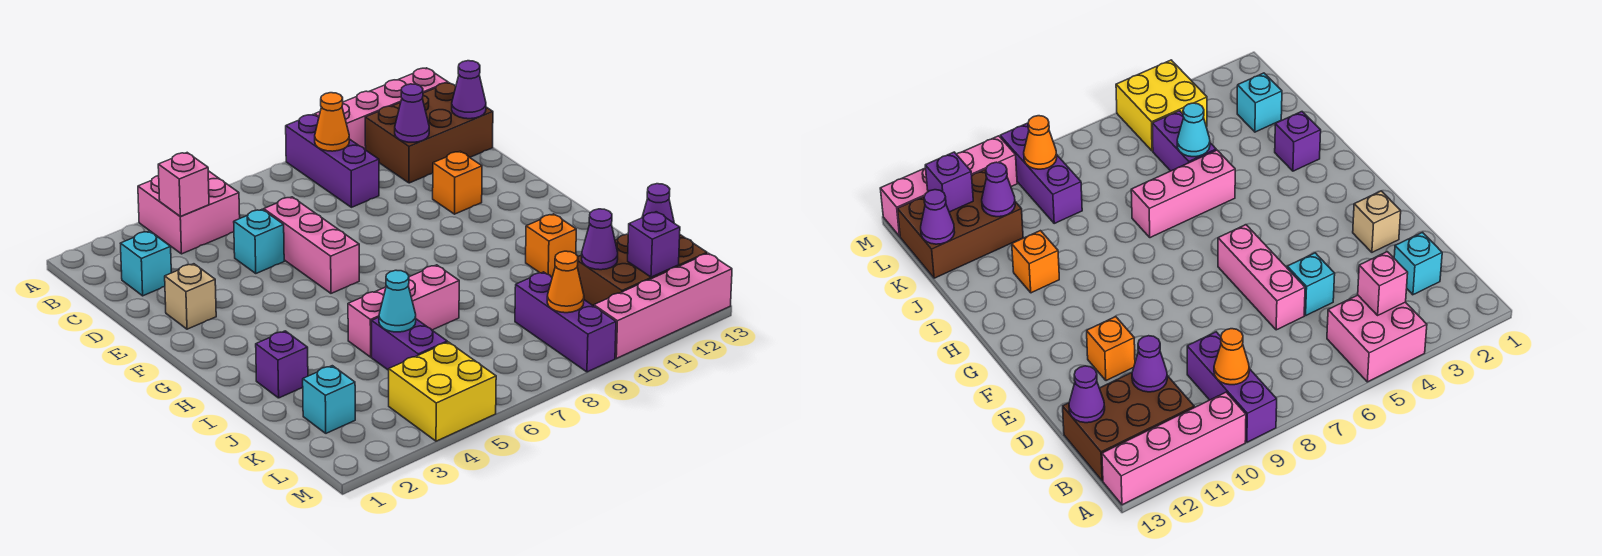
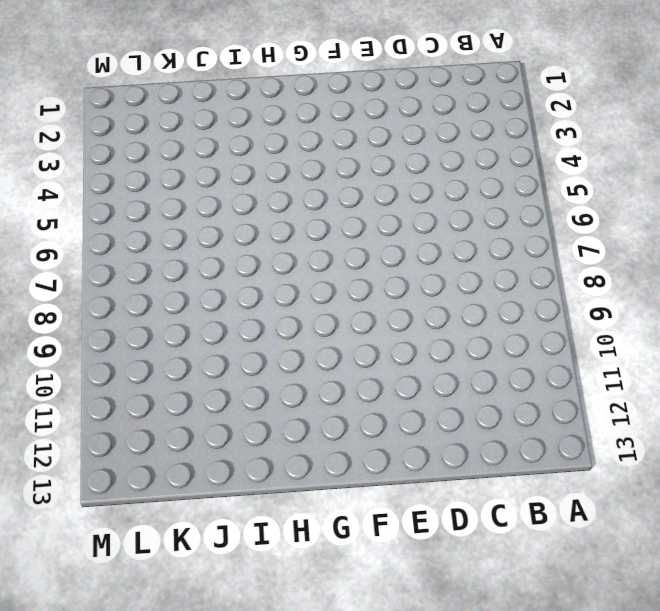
none -> pink 2x2 brick [138,171,240,254]
none -> purple 1x3 brick [286,115,379,207]
none -> pink 1x4 brick [315,68,448,150]

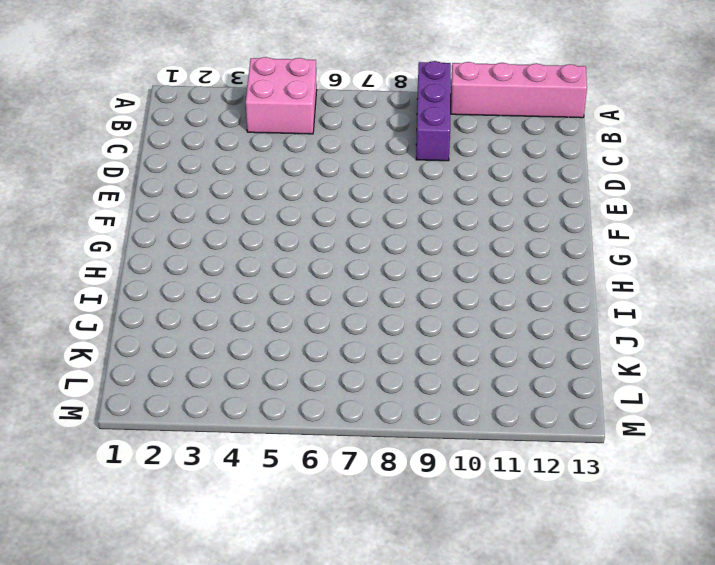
none -> brown 2x3 brick [365,83,493,183]
none -> cyan 1x1 brick [120,231,171,296]
none -> cyan 1x1 brick [234,209,284,273]

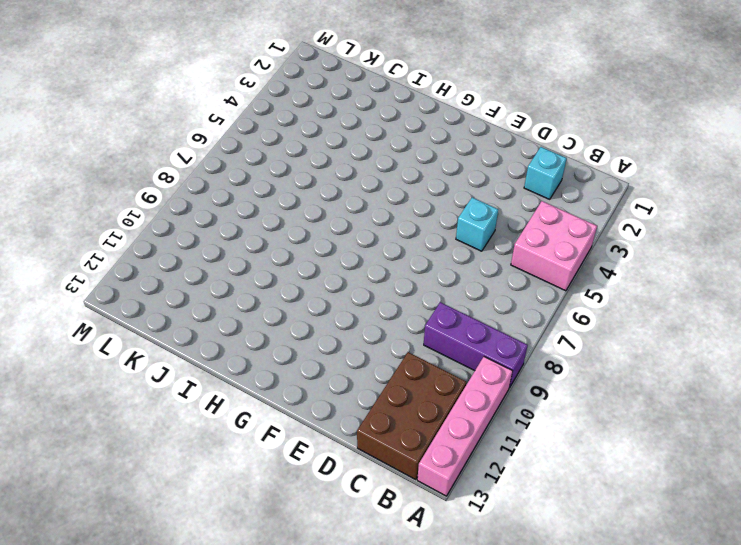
none -> pink 1x3 brick [264,197,359,293]
none -> tan 1x1 brick [165,264,216,329]
none -> orange 1x1 brick [433,151,482,214]

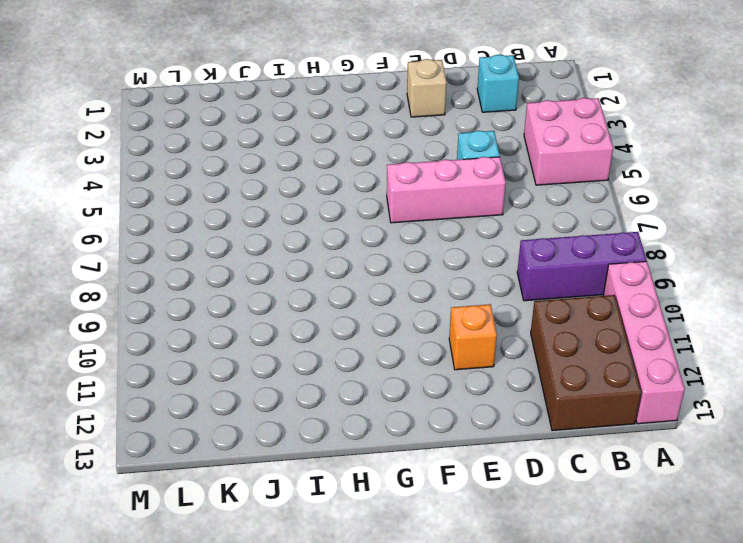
none -> purple 1x1 brick [256,331,308,398]
none -> pink 1x3 brick [348,265,459,357]
none -> orange 1x1 brick [526,214,576,277]

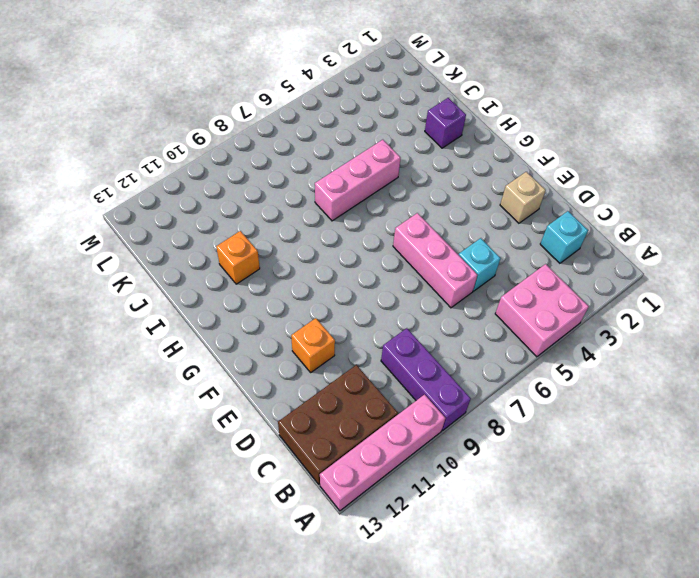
none -> purple 1x2 brick [372,317,447,370]
none -> cyan 1x1 brick [303,366,355,433]
none -> purple 1x3 brick [515,272,616,372]

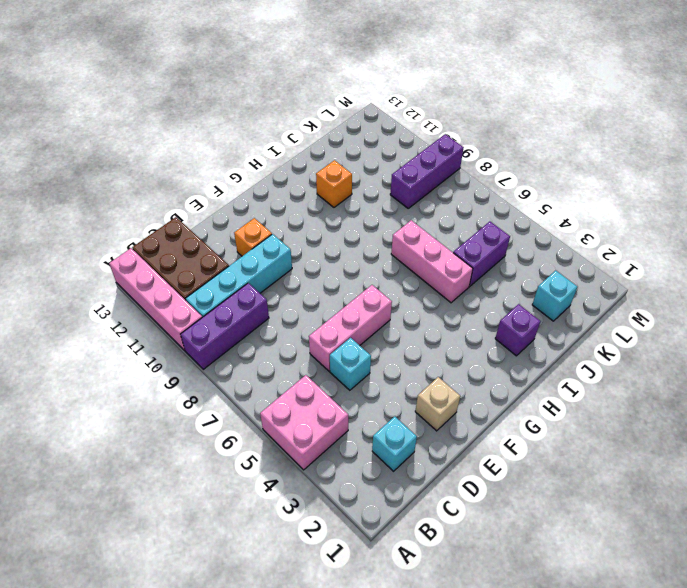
cyan 1x4 brick [186,234,292,317] -> none
none -> brown 2x3 brick [577,234,707,306]
none -> yellow 2x2 brick [389,342,496,441]
none -> pink 1x4 brick [594,253,732,358]

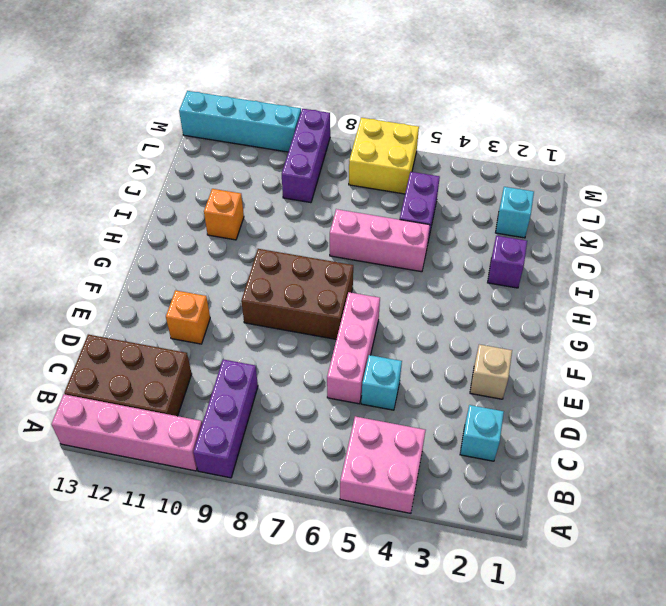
brown 2x3 brick [241,249,353,339] -> brown 2x3 brick moved to [577,234,707,306]
yellow 2x2 brick [349,118,419,194] -> yellow 2x2 brick moved to [389,342,496,441]
cyan 1x4 brick [179,91,301,152] -> pink 1x4 brick [594,253,732,358]
none -> pink 1x1 brick [158,153,209,217]
none -> orange 1x1 cone [315,93,349,151]
none -> purple 1x1 cone [395,84,429,142]

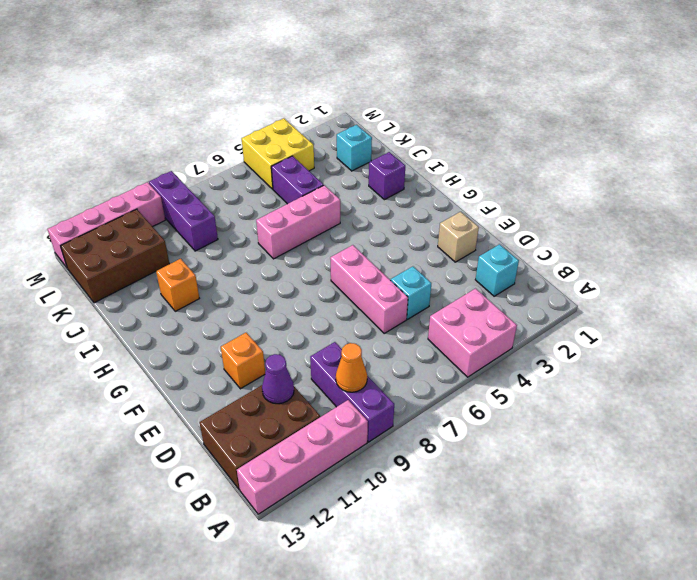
none -> pink 1x1 brick [158,153,209,217]
none -> purple 1x1 cone [452,61,486,119]
none -> cyan 1x1 cone [379,270,416,332]

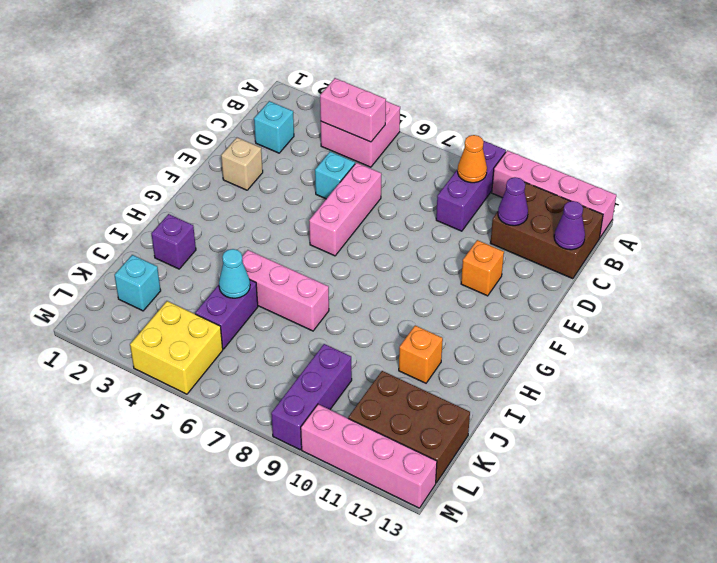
pink 1x2 brick [320,78,386,142] -> pink 1x1 brick [158,153,209,217]
none -> purple 1x1 cone [582,209,618,270]
none -> purple 1x1 cone [642,184,674,223]
none -> orange 1x1 cone [547,251,584,313]

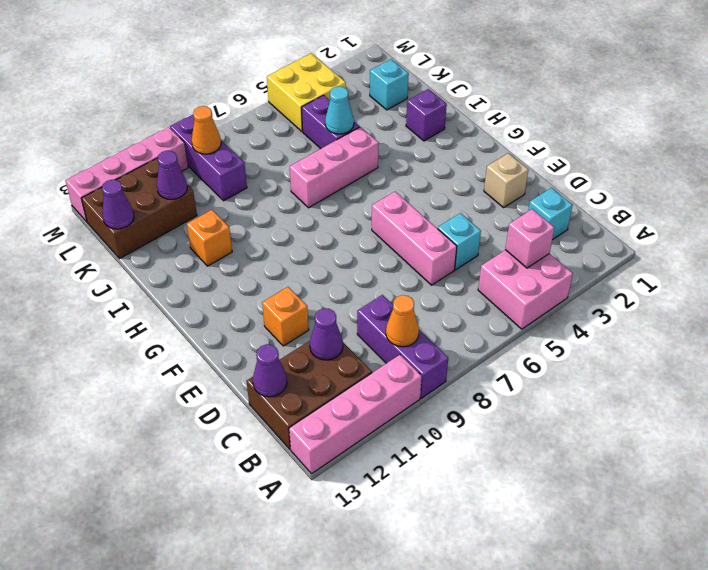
none -> purple 1x1 brick [628,212,680,277]

